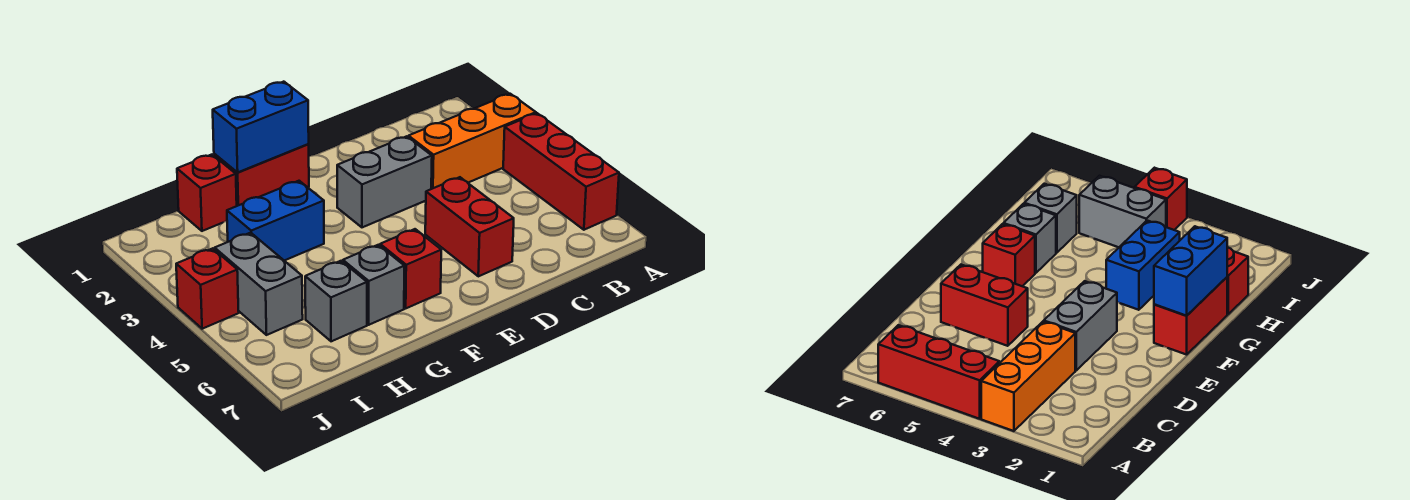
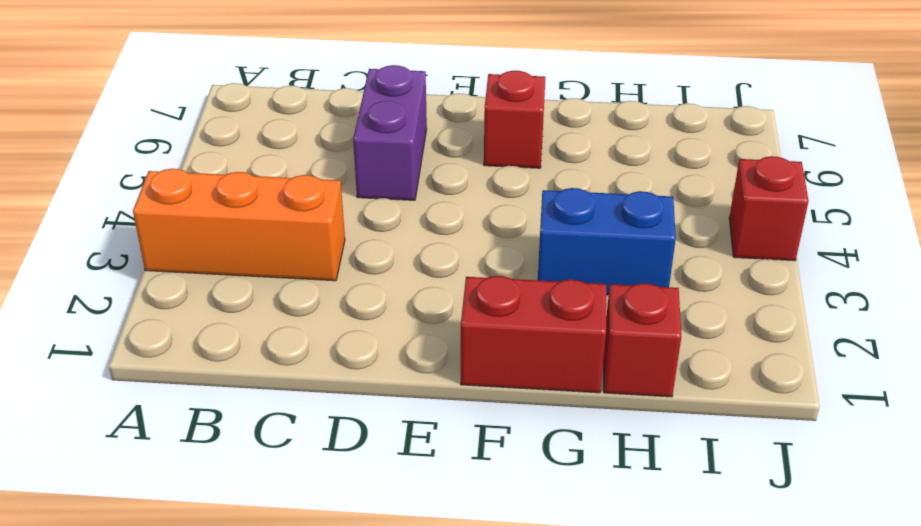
purple 1x2 brick [353,65,427,200] -> red 1x2 brick [425,177,514,276]
none -> red 1x3 brick [503,113,619,230]
none -> grey 1x2 brick [337,136,432,227]
none -> grey 1x1 brick [343,245,404,325]

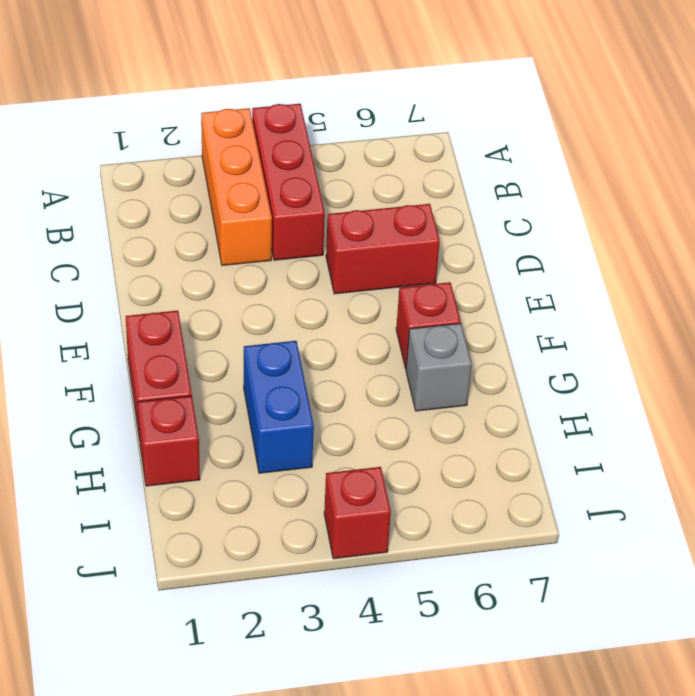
red 1x3 brick [252,104,325,260] -> red 1x3 brick turned to [503,113,619,230]
none -> grey 1x2 brick [337,136,432,227]
none -> grey 1x1 brick [305,261,367,341]
none -> grey 1x2 brick [215,233,303,335]

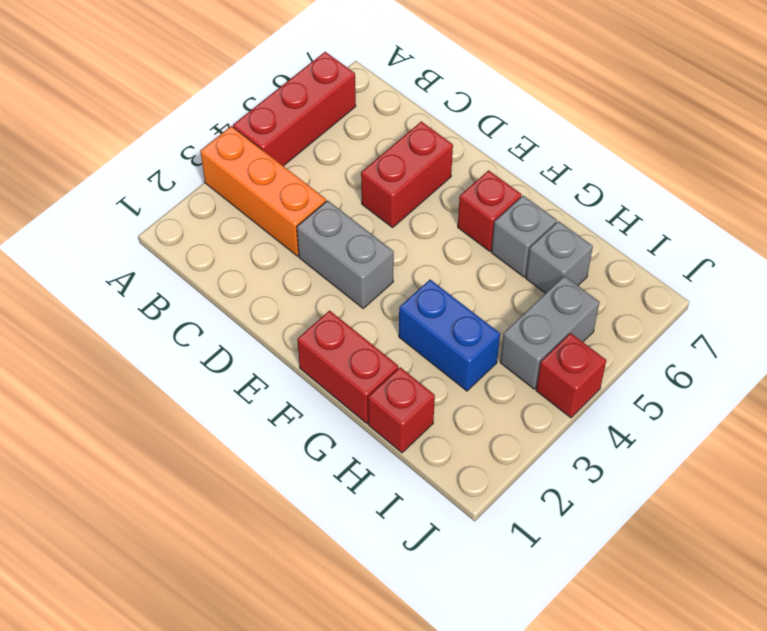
none -> blue 1x2 brick [213,82,309,173]

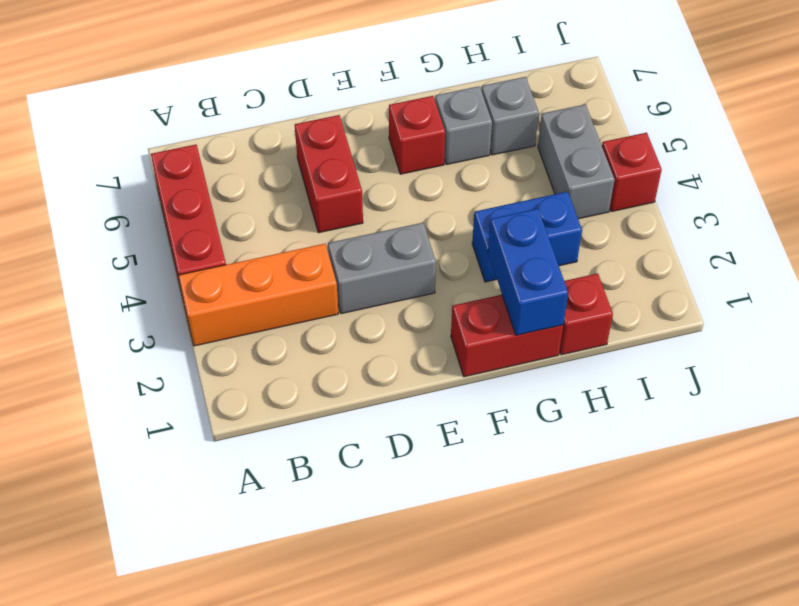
blue 1x2 brick [488,209,568,335] -> blue 1x2 brick turned to [213,82,309,173]

